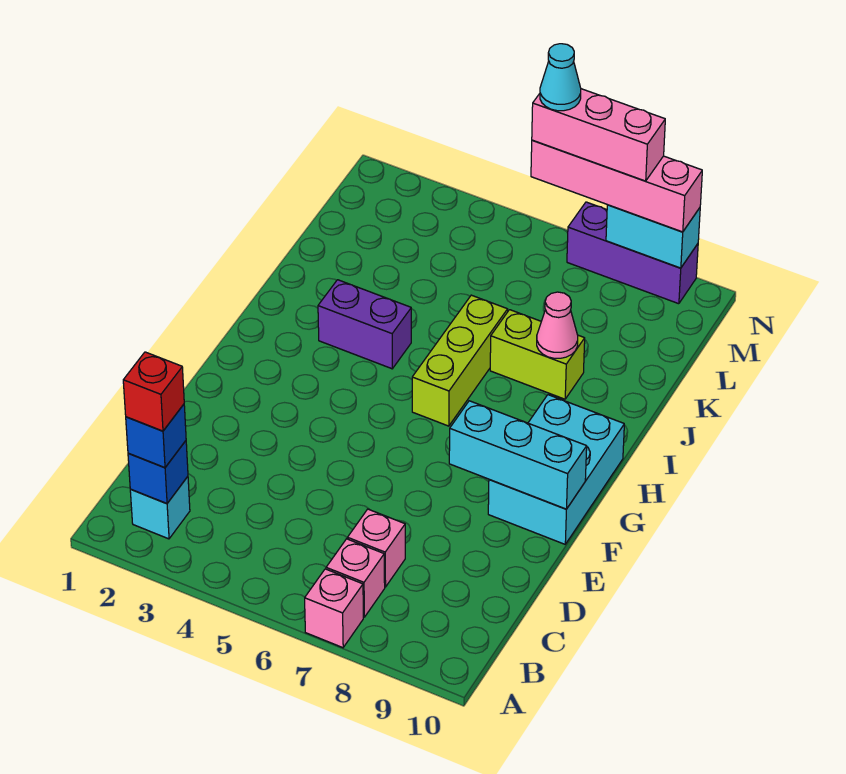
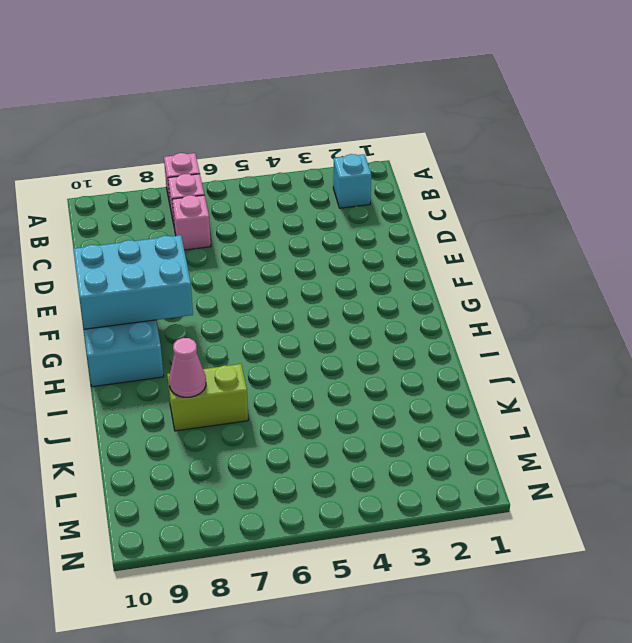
cyan 2x3 brick [73,235,193,329] -> cyan 1x3 brick [449,401,587,509]
none -> lime 1x3 brick [412,295,508,426]
none -> purple 1x2 brick [318,280,411,369]
none -> purple 1x3 brick [567,202,698,304]

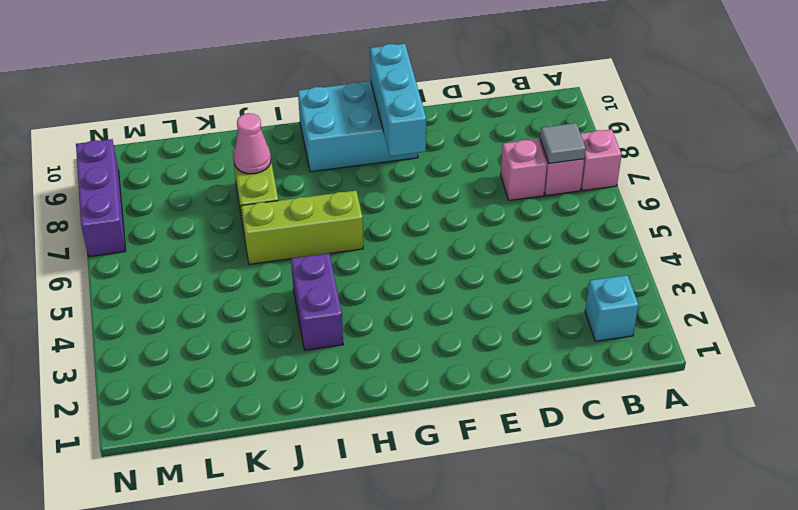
grey 1x1 tile [540,123,586,163] -> none
none -> blue 1x1 brick [128,441,188,504]
none -> cyan 1x2 brick [606,205,700,268]
none -> blue 1x1 brick [126,404,186,467]

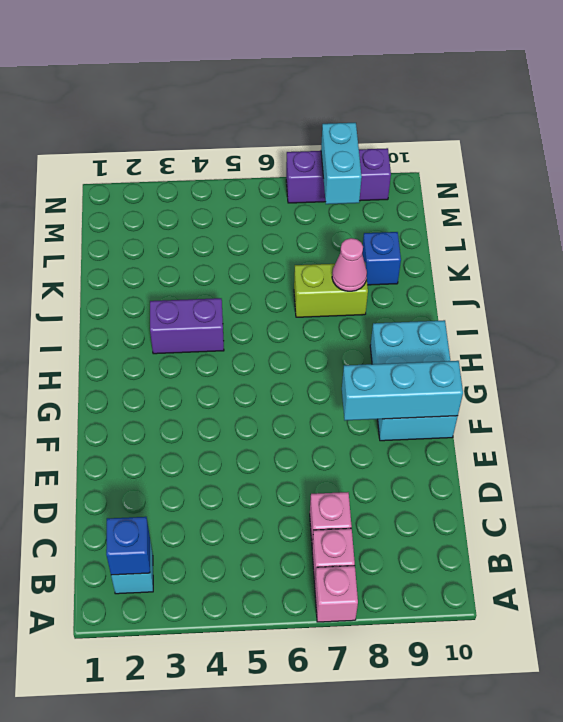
blue 1x1 brick [362,232,401,285] -> blue 1x1 brick moved to [126,404,186,467]
cyan 1x2 brick [321,123,362,204] -> cyan 1x2 brick turned to [606,205,700,268]
none -> lime 1x3 brick [412,295,508,426]
none -> pink 1x4 brick [531,140,702,232]
none -> red 1x1 brick [123,352,184,431]

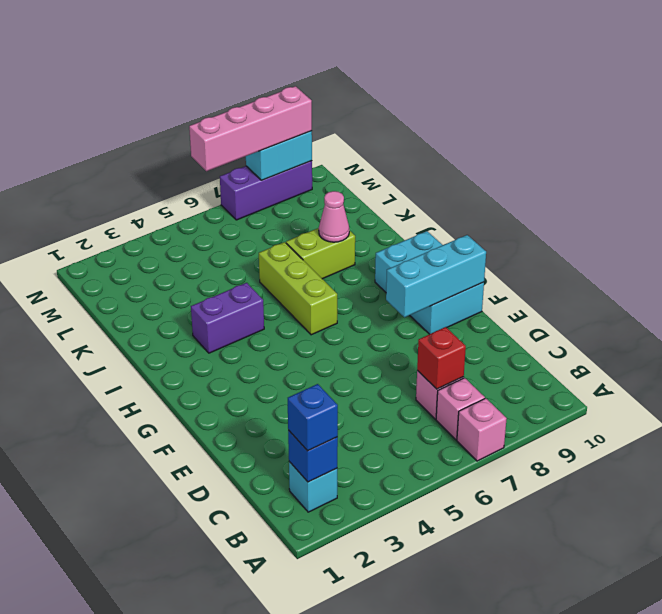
red 1x1 brick [417,327,466,389] -> red 1x1 brick moved to [123,352,184,431]
none -> pink 1x3 brick [532,89,665,181]
none -> cyan 1x1 cone [540,44,581,111]

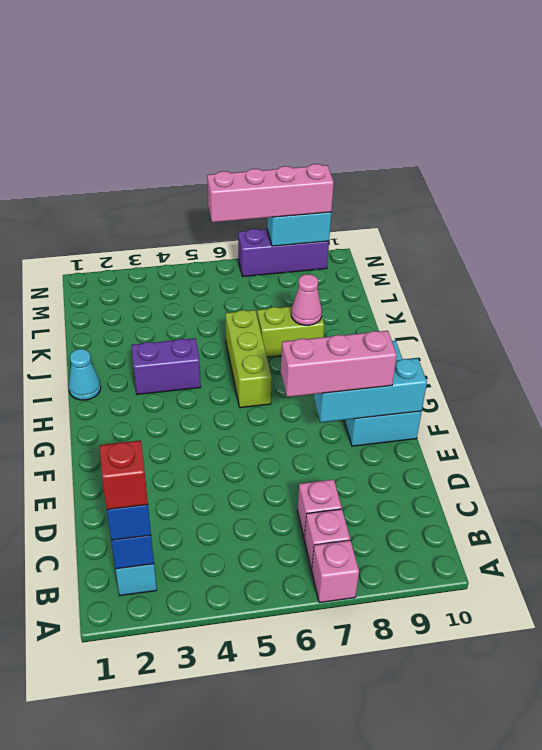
pink 1x3 brick [281,331,397,397] -> pink 1x3 brick moved to [532,89,665,181]
cyan 1x1 cone [68,349,101,400] -> cyan 1x1 cone moved to [540,44,581,111]

